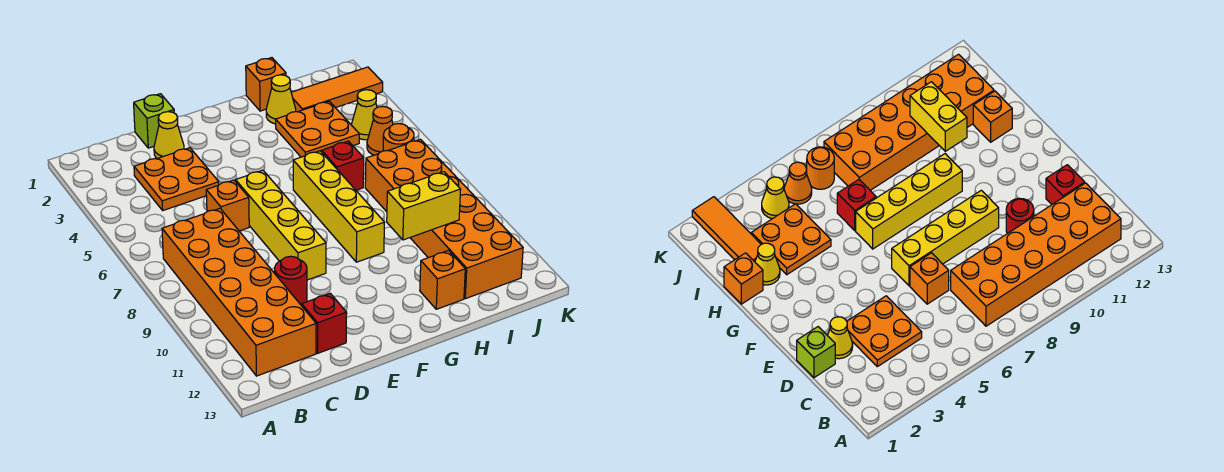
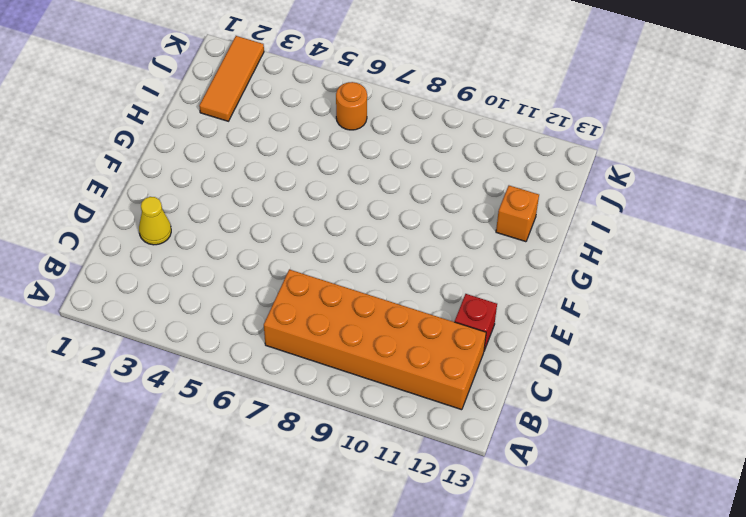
none -> orange 2x2 plate [134,148,219,210]
none -> lime 1x1 brick [134,94,174,148]
none -> orange 1x1 brick [206,180,249,231]

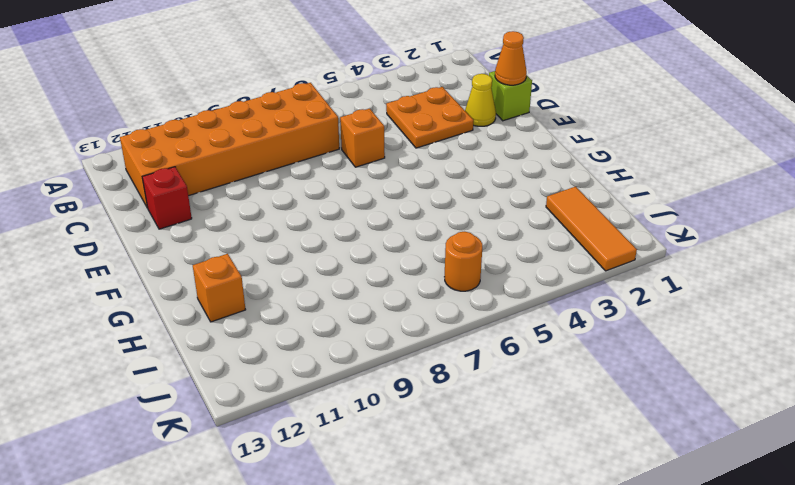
orange 1x1 cone [495,31,527,85] -> orange 1x1 cone moved to [367,106,393,155]
none -> red 1x1 round brick [275,256,307,306]
none -> yellow 1x4 brick [236,170,326,280]
none -> yellow 1x4 brick [293,151,385,262]

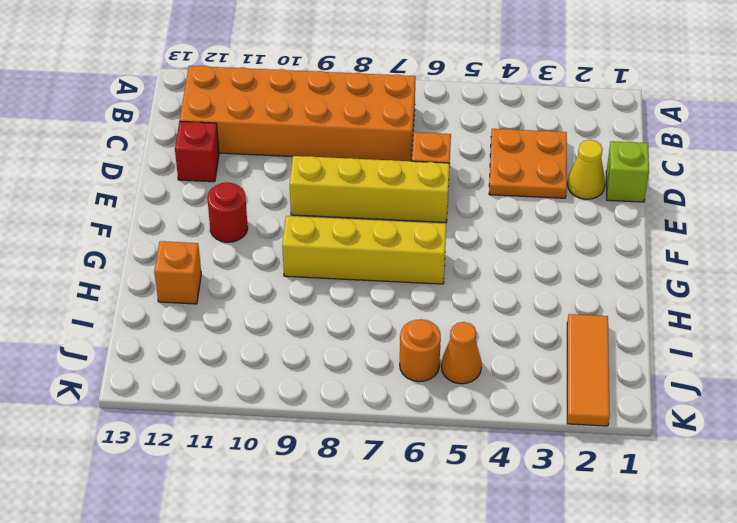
red 1x1 round brick [207,182,248,242] -> red 1x1 round brick moved to [275,256,307,306]
none -> orange 1x1 brick [246,58,286,111]
none -> yellow 1x1 cone [266,75,296,124]
none -> orange 2x2 plate [276,101,359,157]

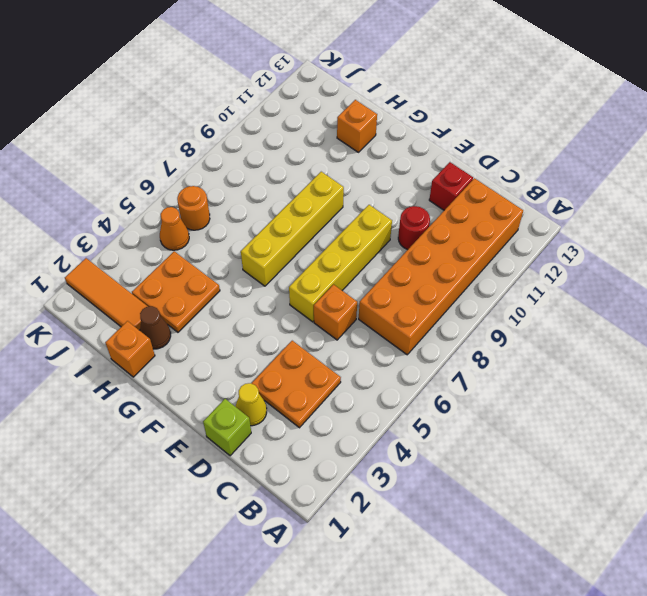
brown 1x1 cone [140,306,171,349] -> yellow 1x1 cone [266,75,296,124]
none -> red 1x1 brick [322,141,364,190]
none -> orange 2x6 brick [365,139,523,299]
none -> yellow 1x1 cone [351,90,377,140]

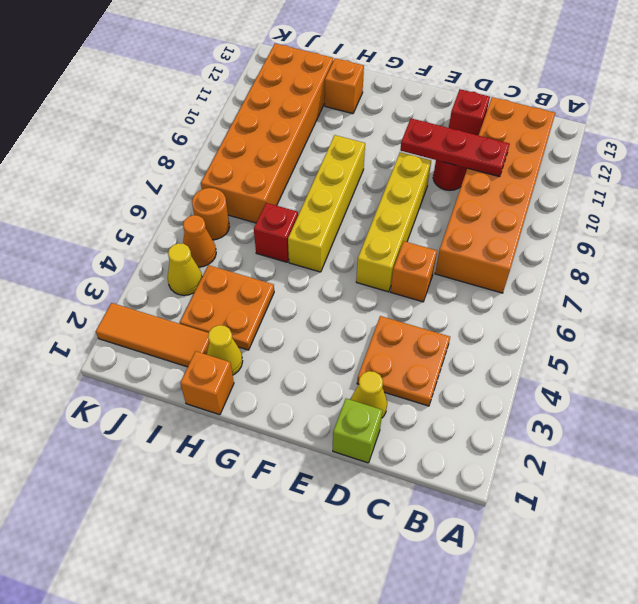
red 1x3 plate [400,118,510,177] -> none
none -> yellow 1x2 brick [387,172,461,240]

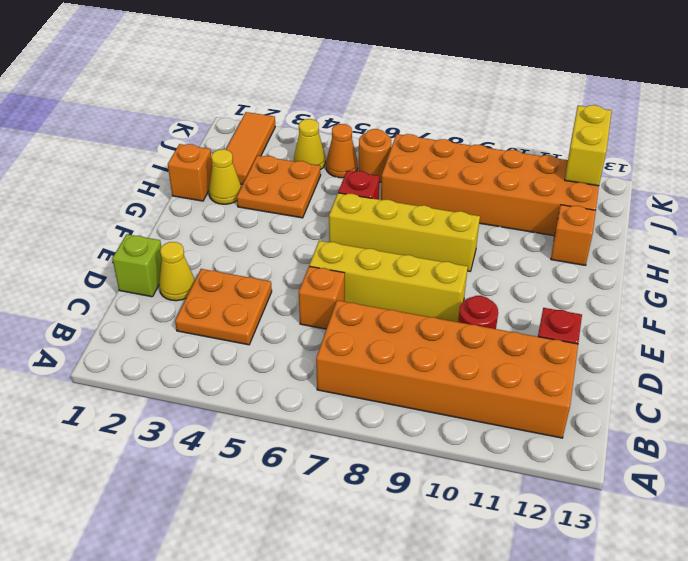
yellow 1x2 brick [565,105,612,186] -> yellow 1x2 brick moved to [387,172,461,240]

